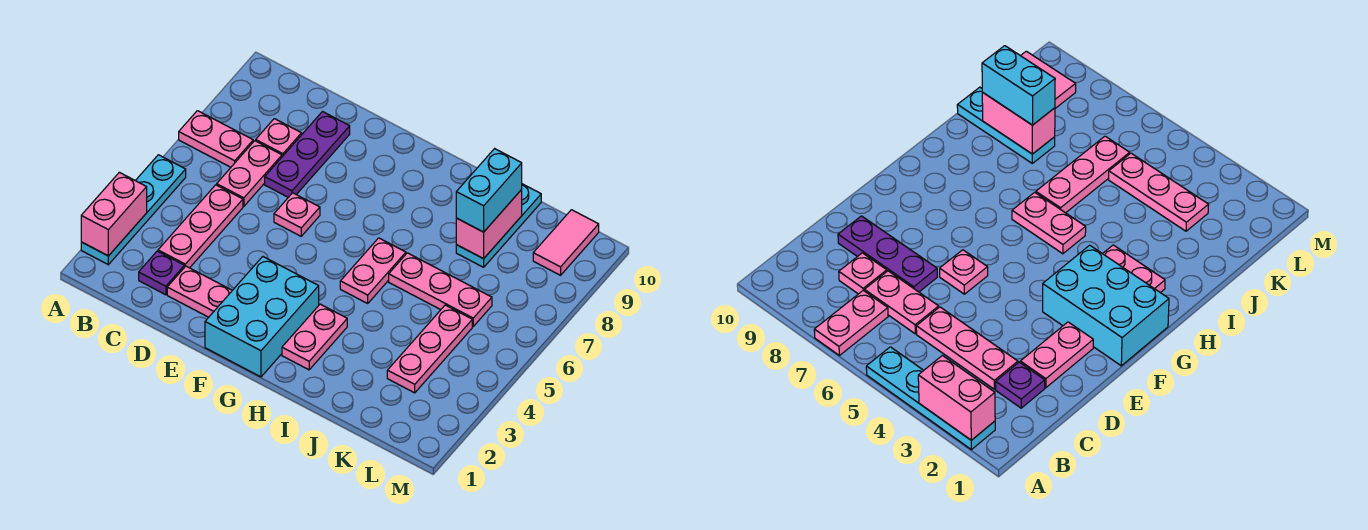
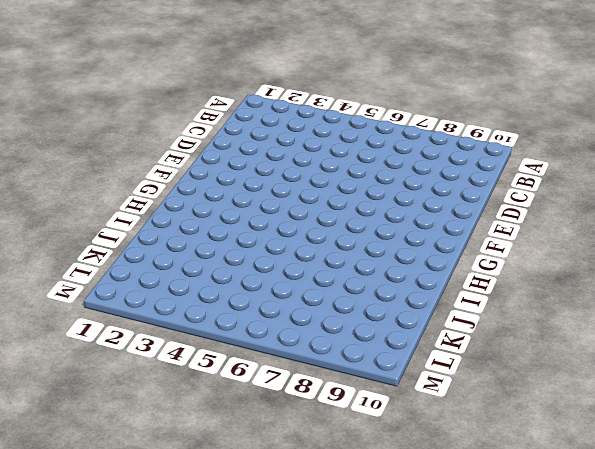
none -> cyan 1x4 plate [81,155,186,265]
none -> pink 1x2 plate [179,111,253,167]
none -> purple 1x1 plate [139,251,184,295]

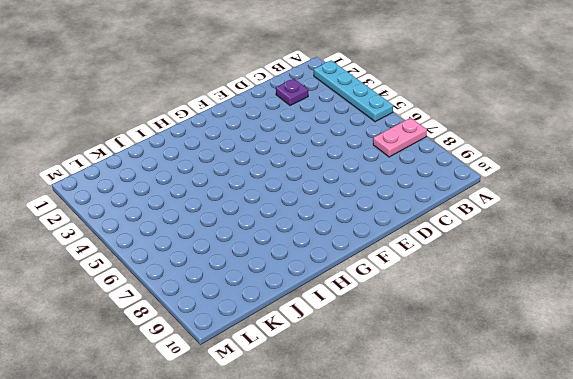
none -> pink 1x3 plate [158,185,243,268]
none -> pink 1x2 plate [217,141,282,206]
none -> pink 1x1 plate [256,119,302,157]

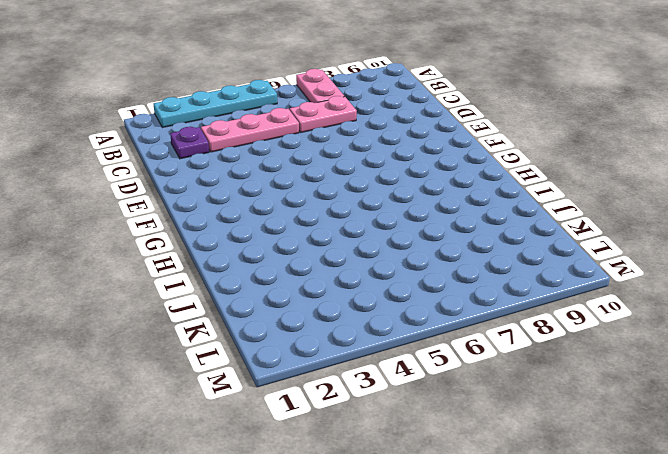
none -> pink 1x1 plate [256,119,302,157]
none -> pink 1x2 plate [167,266,232,317]
none -> purple 1x3 plate [265,112,350,197]

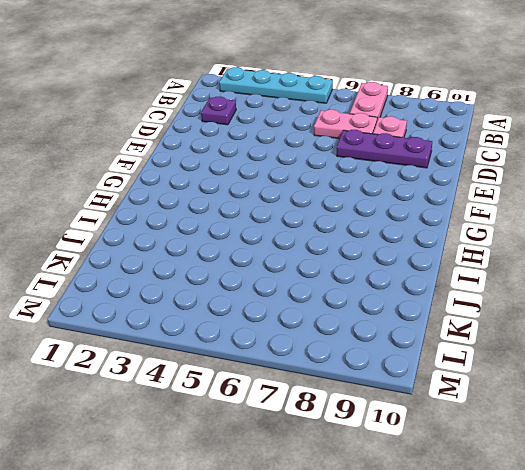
none -> pink 1x3 plate [158,185,243,268]
none -> pink 1x2 plate [167,266,232,317]
none -> pink 1x1 plate [274,193,320,236]

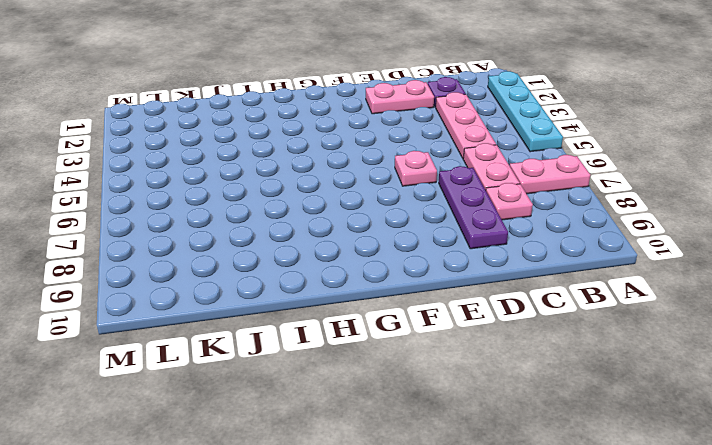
none -> cyan 2x3 brick [205,257,319,377]
none -> pink 1x2 plate [282,304,347,370]
none -> pink 1x2 plate [340,238,406,303]

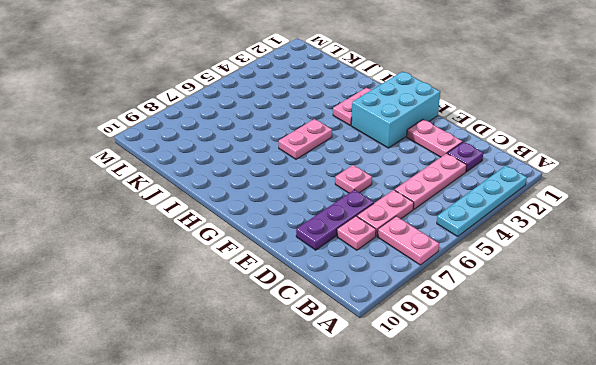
none -> pink 1x3 plate [389,253,492,326]
none -> cyan 1x3 plate [456,184,541,267]
none -> pink 1x3 plate [387,305,472,393]

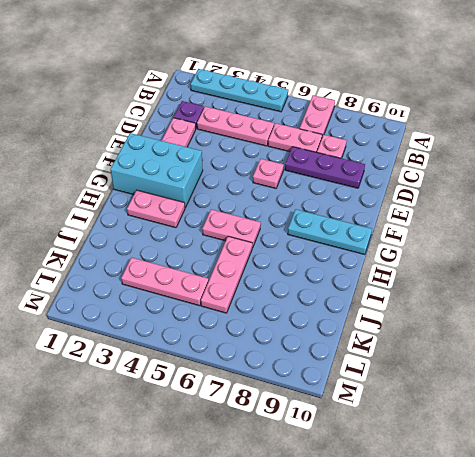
cyan 1x3 plate [288,209,372,255] -> cyan 1x3 plate moved to [456,184,541,267]
none -> pink 1x2 tile [533,210,599,275]
none -> pink 1x2 brick [81,172,147,256]
none -> pink 1x2 brick [456,190,522,259]

